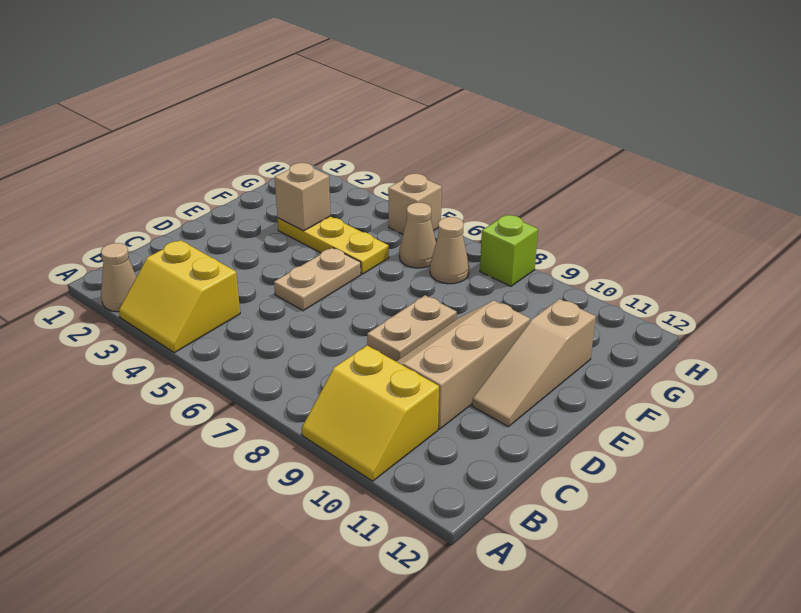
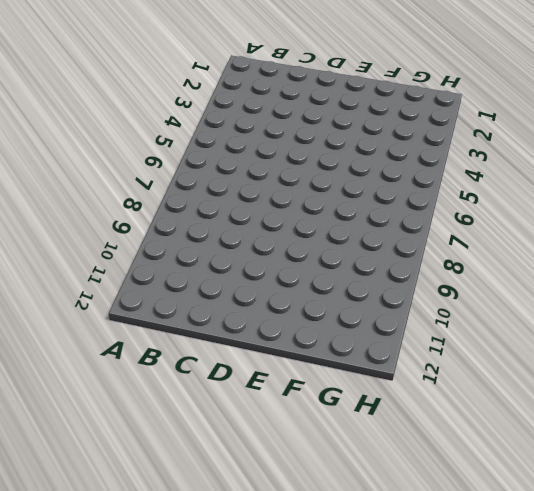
none -> tan 1x1 cone [101,243,136,312]
none -> yellow 2x2 slope [119,240,240,353]
none -> yellow 2x2 slope [302,345,439,481]

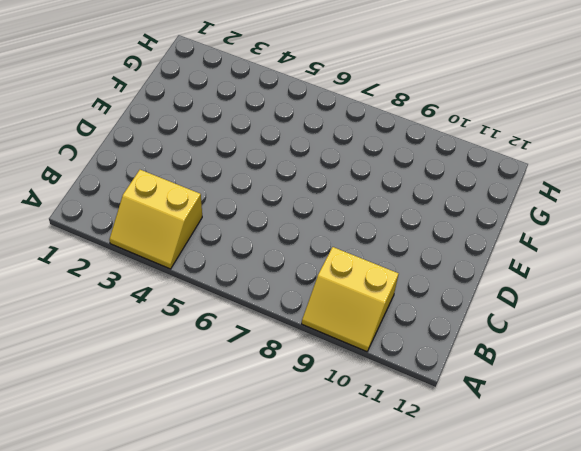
none -> tan 1x1 cone [101,243,136,312]
none -> tan 2x3 slope [396,301,530,429]
none -> tan 1x2 plate [274,248,361,311]

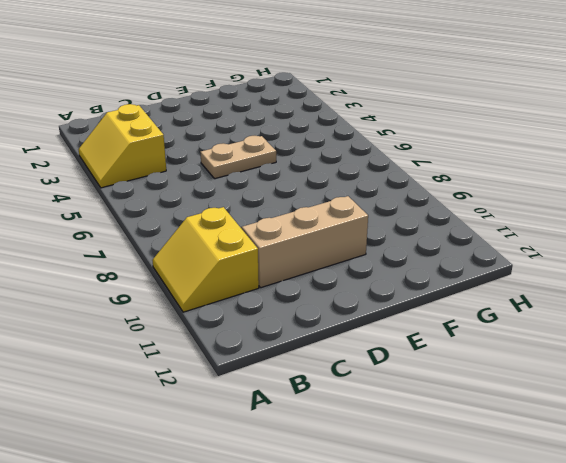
none -> tan 1x1 cone [101,243,136,312]
none -> tan 1x2 plate [367,295,457,361]
none -> tan 1x3 slope [472,299,596,427]

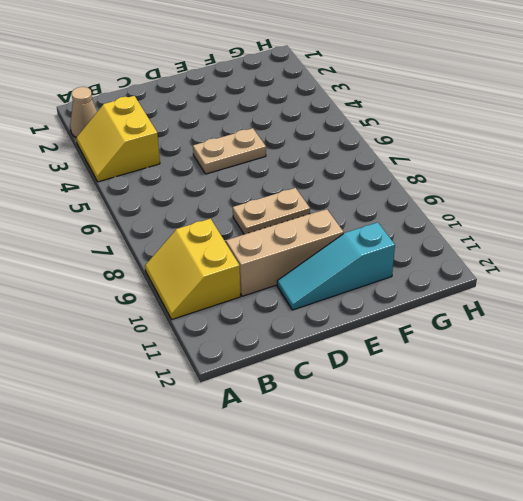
cyan 1x3 slope [277,222,395,310] -> tan 1x3 slope [472,299,596,427]
none -> yellow 1x3 plate [278,216,389,274]
none -> tan 1x1 cone [399,202,436,268]
none -> tan 1x1 cone [430,217,469,284]

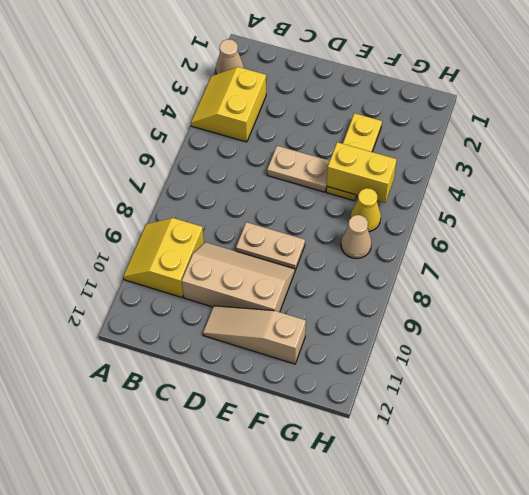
yellow 1x2 brick [327,142,397,203] -> none
yellow 1x1 cone [351,188,381,232] -> tan 1x1 cone [399,202,436,268]
none -> tan 1x1 brick [388,174,442,234]
none -> lime 1x1 brick [480,215,538,286]
none -> tan 1x1 brick [275,163,331,231]

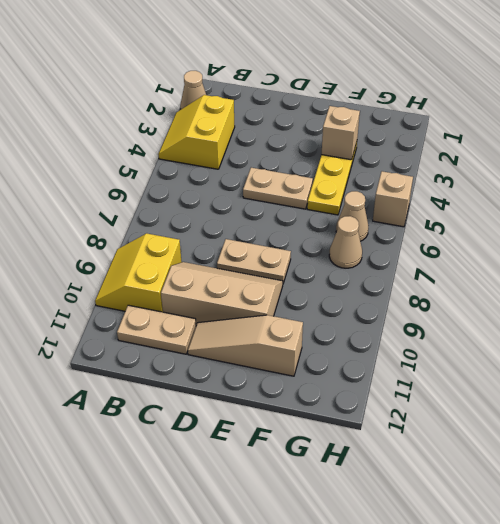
tan 1x2 plate [117,305,196,354] -> none
none -> lime 1x1 brick [480,215,538,286]

